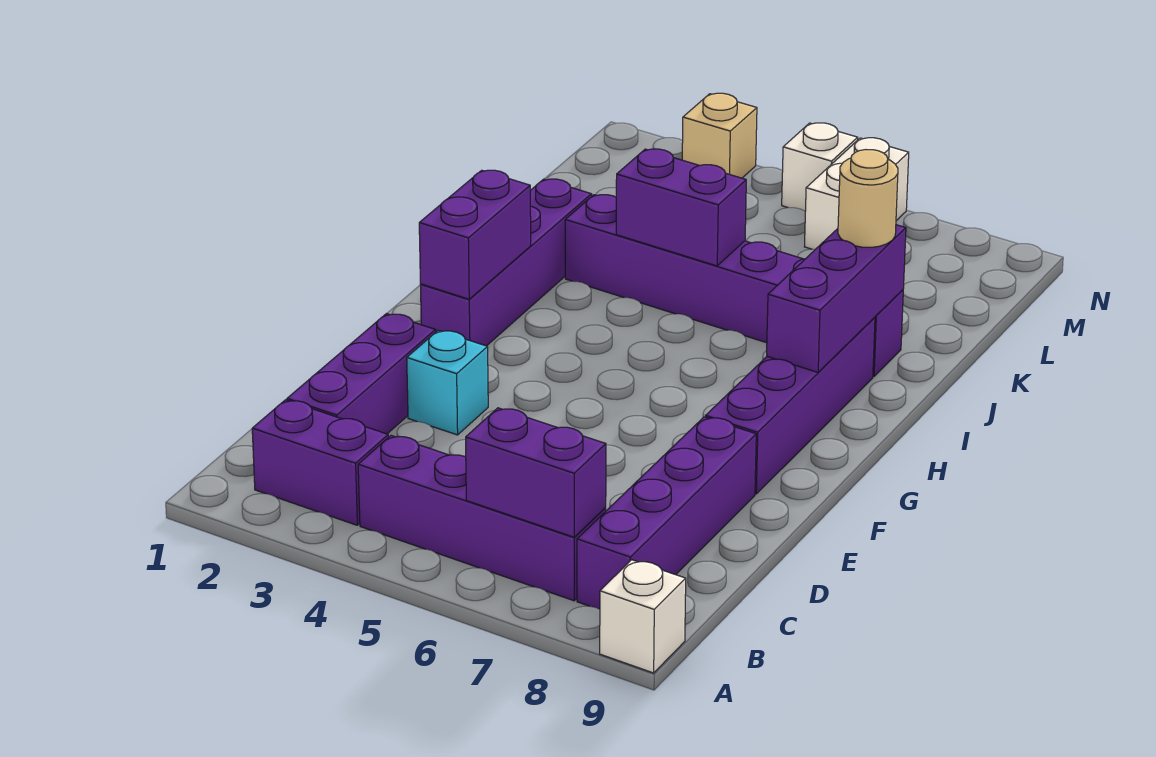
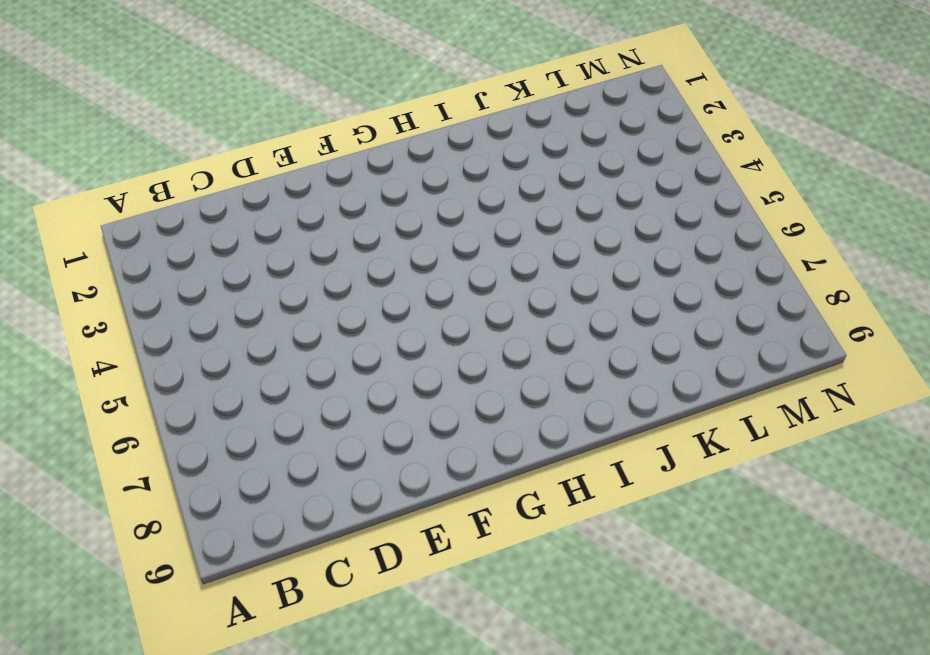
none -> white 1x1 brick [600,560,686,673]
none -> purple 1x2 brick [252,400,388,525]
none -> purple 1x4 brick [358,436,606,601]

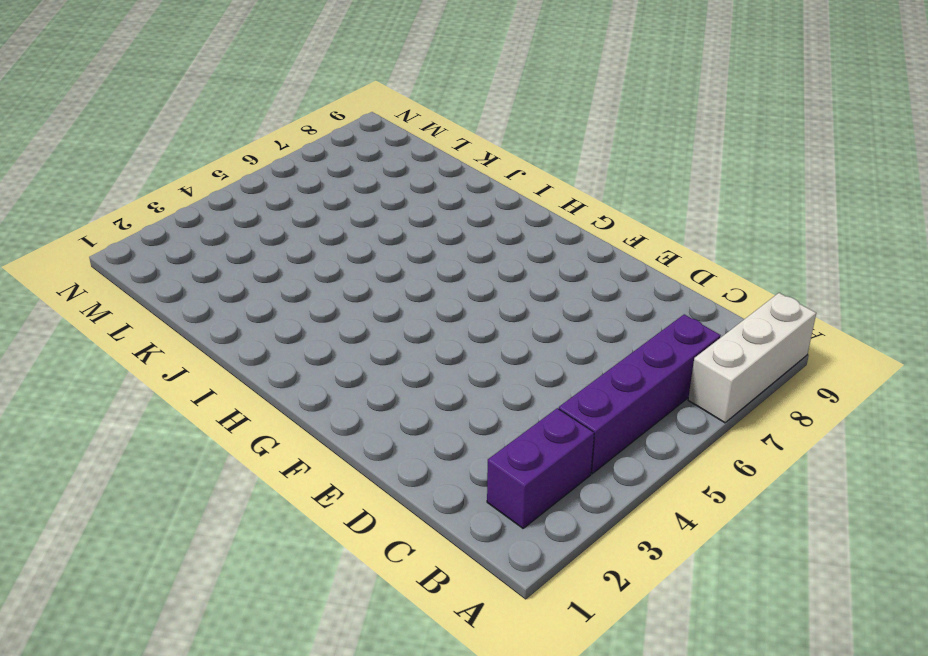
white 1x3 brick [688,293,816,423] -> white 1x1 brick [600,560,686,673]
none -> purple 1x4 brick [577,417,756,609]
none -> purple 1x3 brick [287,313,436,434]
none -> cyan 1x1 brick [407,330,488,435]

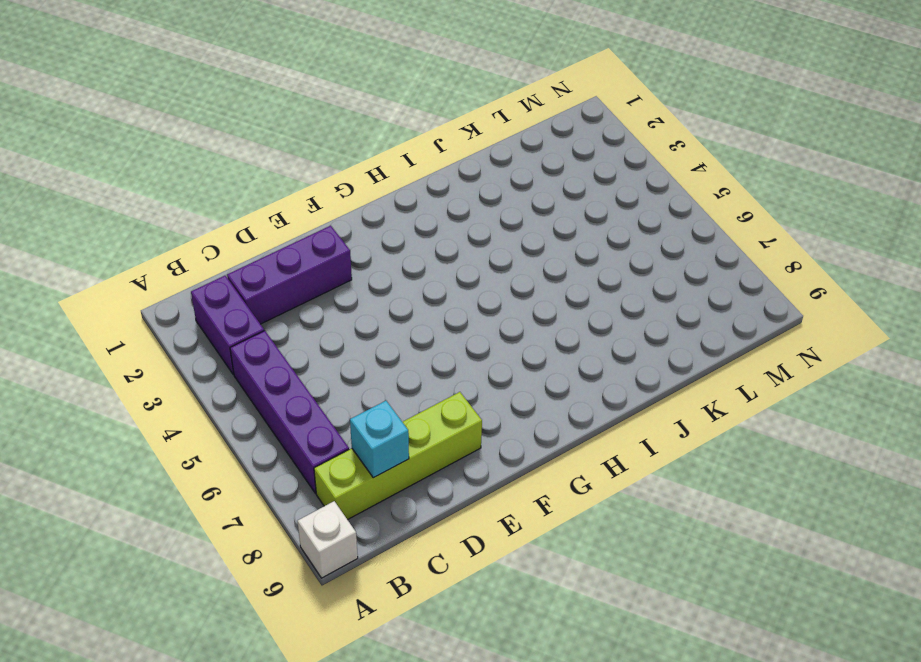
lime 1x4 brick [314,392,482,520] -> purple 1x4 brick [577,417,756,609]
cyan 1x1 brick [350,401,409,478] -> cyan 1x1 brick moved to [407,330,488,435]
none -> purple 1x4 brick [706,317,875,494]
none -> purple 1x4 brick [420,179,592,346]
none -> purple 1x6 brick [565,195,903,377]

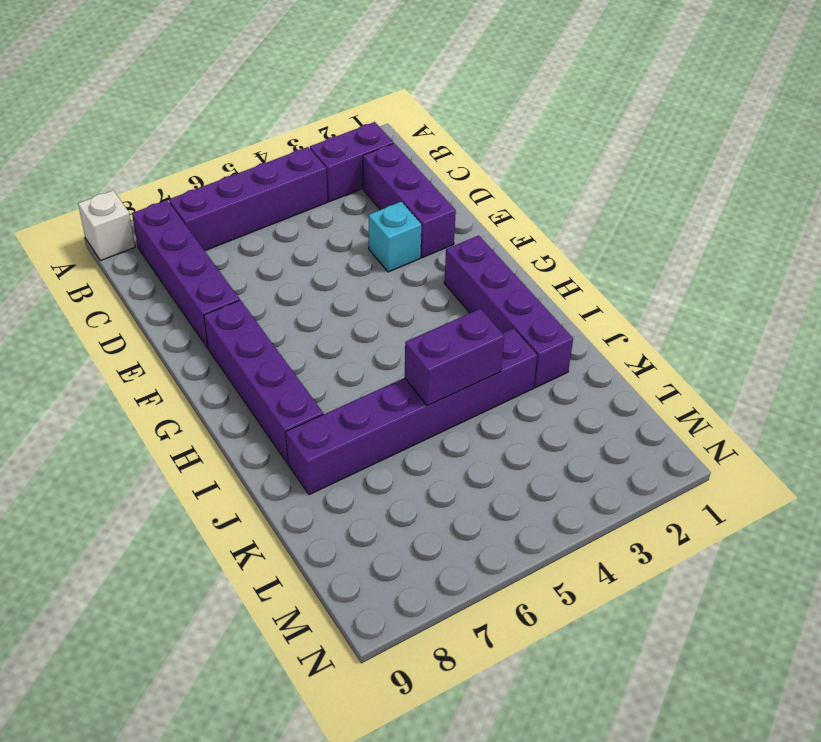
none -> white 1x2 brick [804,138,909,249]
none -> tan 1x1 brick [682,93,757,178]
none -> white 1x1 brick [782,123,858,211]

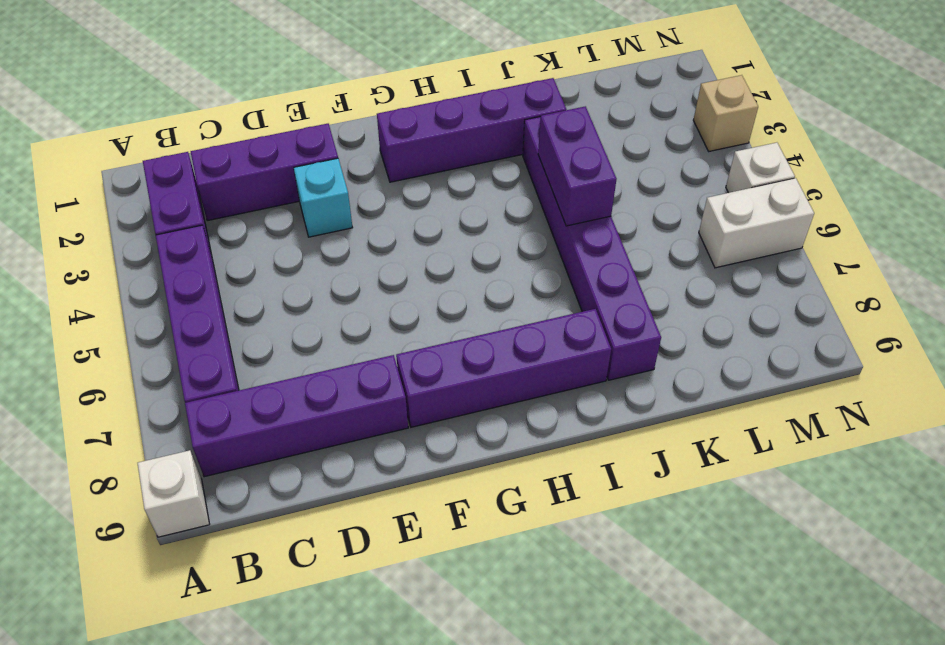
none -> purple 1x2 brick [466,408,606,537]
none -> purple 1x2 brick [419,170,531,299]
none -> purple 1x3 brick [767,225,906,372]

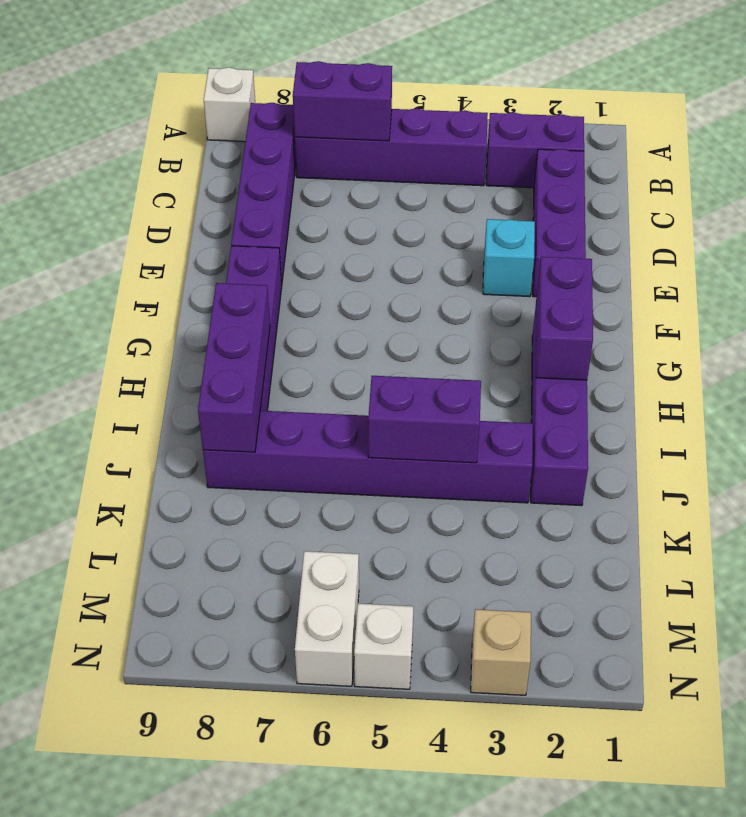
none -> tan 1x1 round brick [838,150,898,247]

